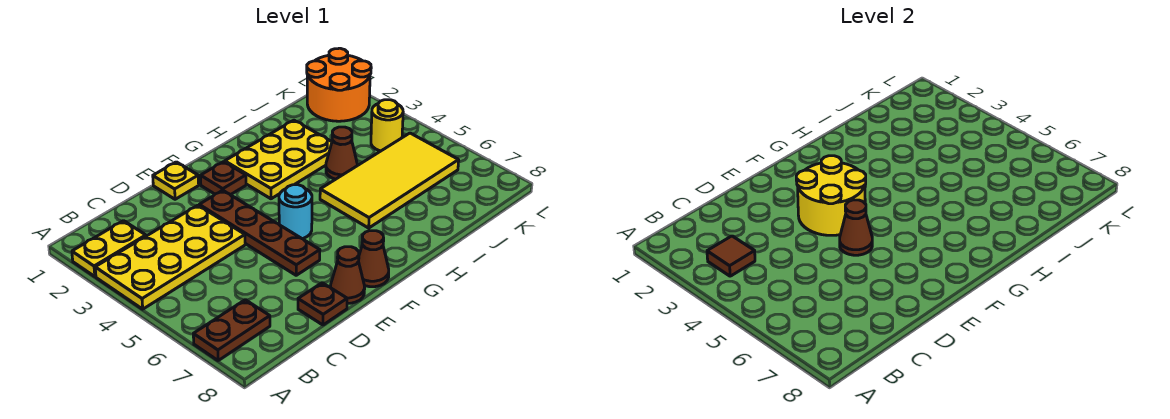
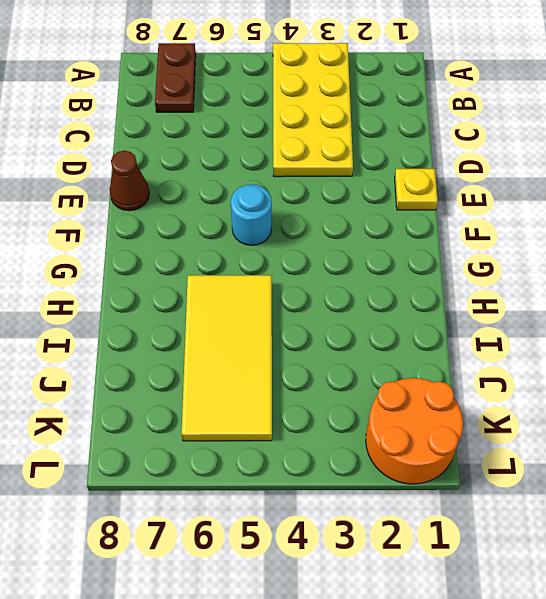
none -> yellow 1x2 plate [72,221,146,277]
none -> brown 1x1 plate [298,283,347,325]
none -> brown 1x4 plate [199,190,320,275]

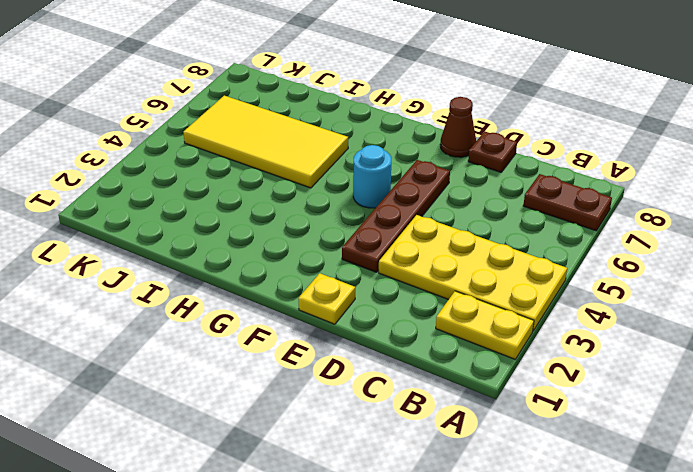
none -> brown 1x1 plate [201,162,246,195]
none -> brown 1x1 cone [359,231,389,287]
none -> yellow 2x3 plate [225,120,332,199]

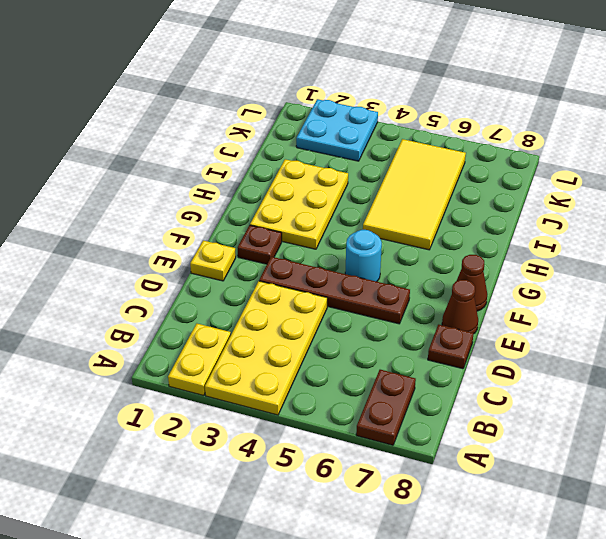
cyan 2x2 plate [296,99,378,161] -> orange 2x2 round brick [307,48,371,121]
none -> brown 1x1 cone [326,127,357,179]
none -> yellow 1x1 round brick [371,100,403,151]
none -> brown 1x1 tile [707,236,755,276]

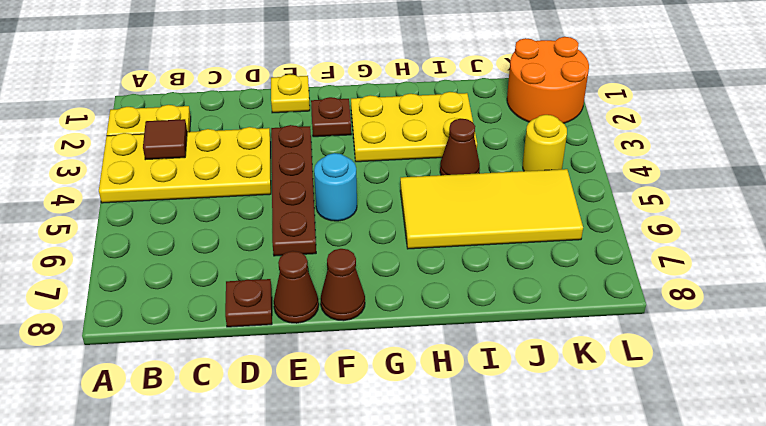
none -> brown 1x2 plate [193,300,270,360]
none -> yellow 2x2 round brick [796,156,866,235]
none -> brown 1x1 cone [840,200,872,255]

